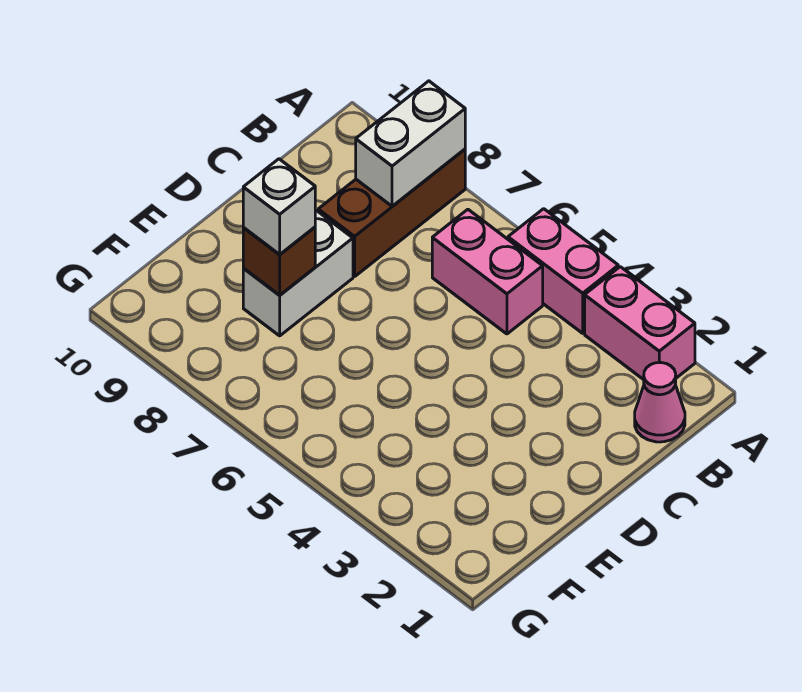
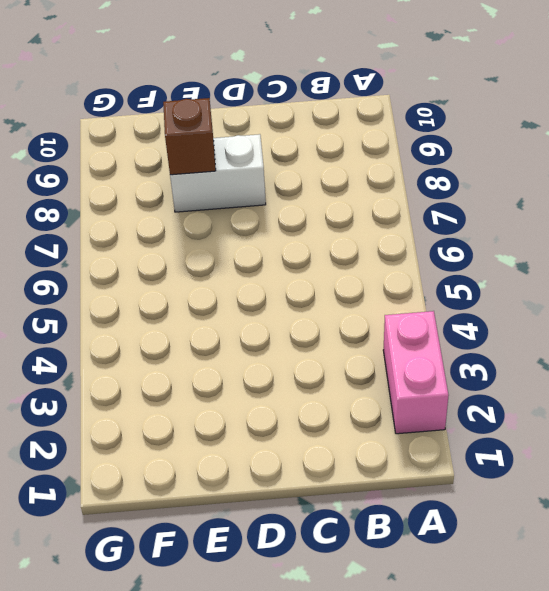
none -> pink 1x2 brick [508,209,618,333]
none -> brown 1x3 brick [318,149,465,277]

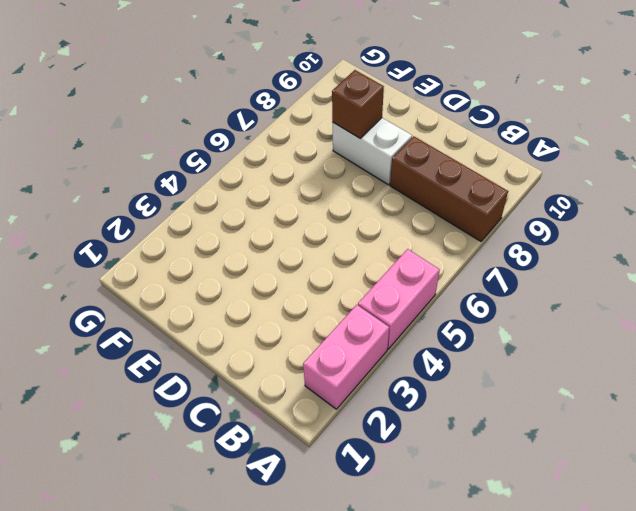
none -> pink 1x1 cone [635,363,685,442]
none -> pink 1x2 brick [432,209,543,334]

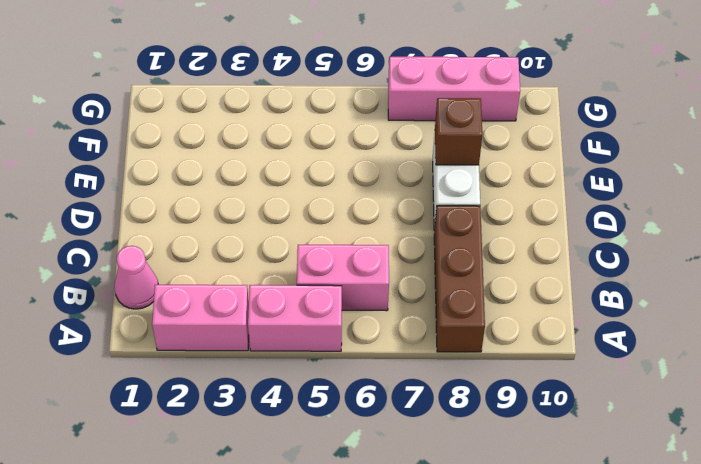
pink 1x3 brick [388,57,520,121] -> none
none -> white 1x2 brick [356,81,465,206]
none -> white 1x1 brick [243,159,315,255]

